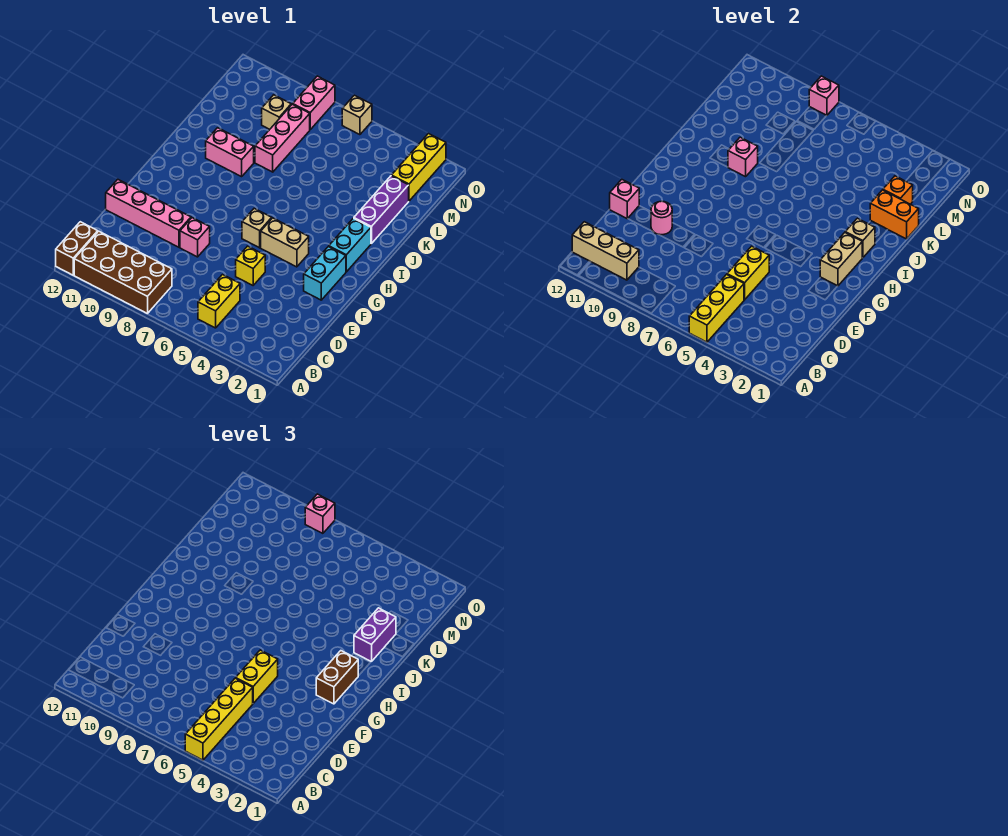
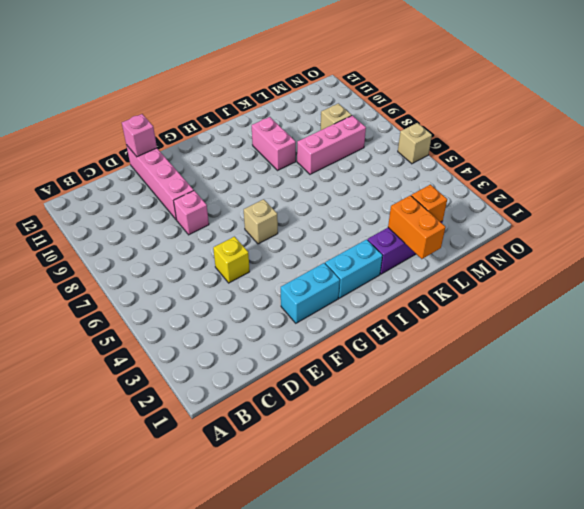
none -> brown 2x4 brick [74,231,172,314]
none -> brown 1x2 brick [56,222,98,275]
none -> yellow 1x2 brick [198,275,240,328]
none -> tan 1x2 brick [261,218,309,267]

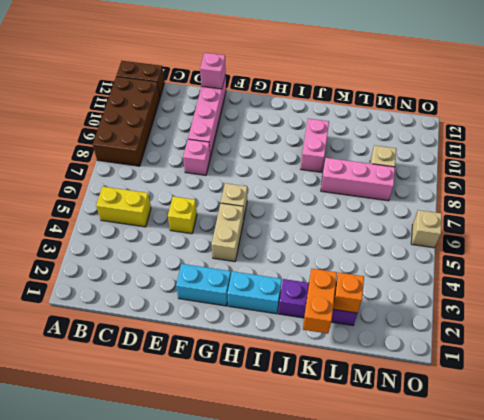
none -> yellow 1x3 brick [391,134,446,201]
none -> pink 1x2 brick [293,76,335,129]
none -> yellow 1x3 brick [689,275,744,342]
none -> tan 1x3 brick [572,222,639,280]

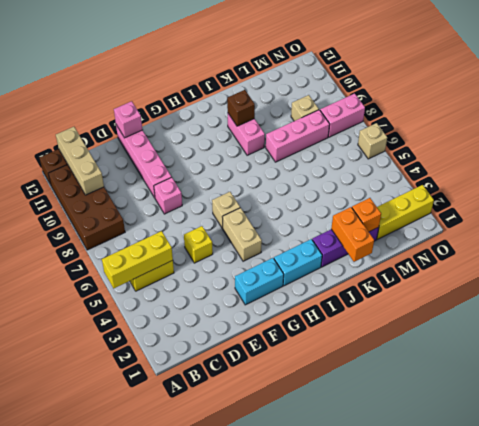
brown 1x1 brick [227,90,255,126] -> none
none -> yellow 1x2 brick [727,246,769,300]
none -> pink 1x1 round brick [651,201,672,235]
none -> tan 1x2 brick [820,233,862,286]
none -> tan 1x1 brick [845,218,875,258]

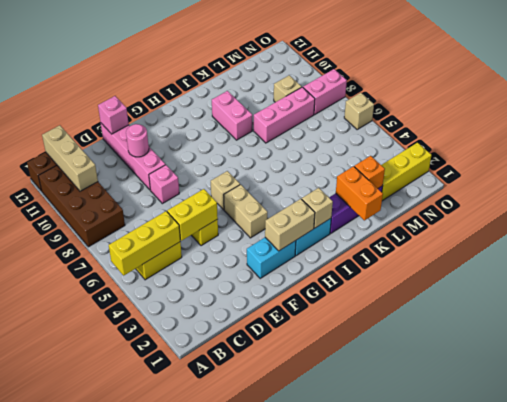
none -> pink 1x1 brick [728,137,758,177]
none -> pink 1x1 brick [809,76,839,116]
none -> yellow 1x4 brick [185,678,253,760]
none -> yellow 1x2 brick [236,650,278,703]

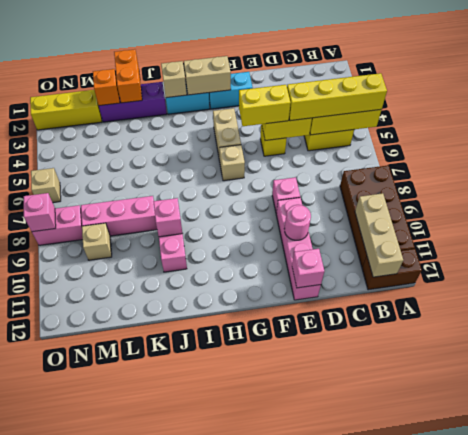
none -> brown 1x2 brick [316,651,358,704]
none -> purple 1x2 brick [354,608,396,662]
none -> pink 1x1 brick [305,494,335,533]

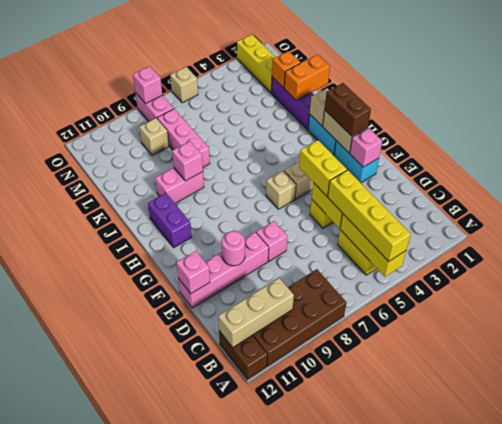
pink 1x1 brick [350,128,382,167] -> pink 1x1 brick moved to [305,494,335,533]
purple 1x2 brick [148,193,192,248] -> purple 1x2 brick moved to [354,608,396,662]

